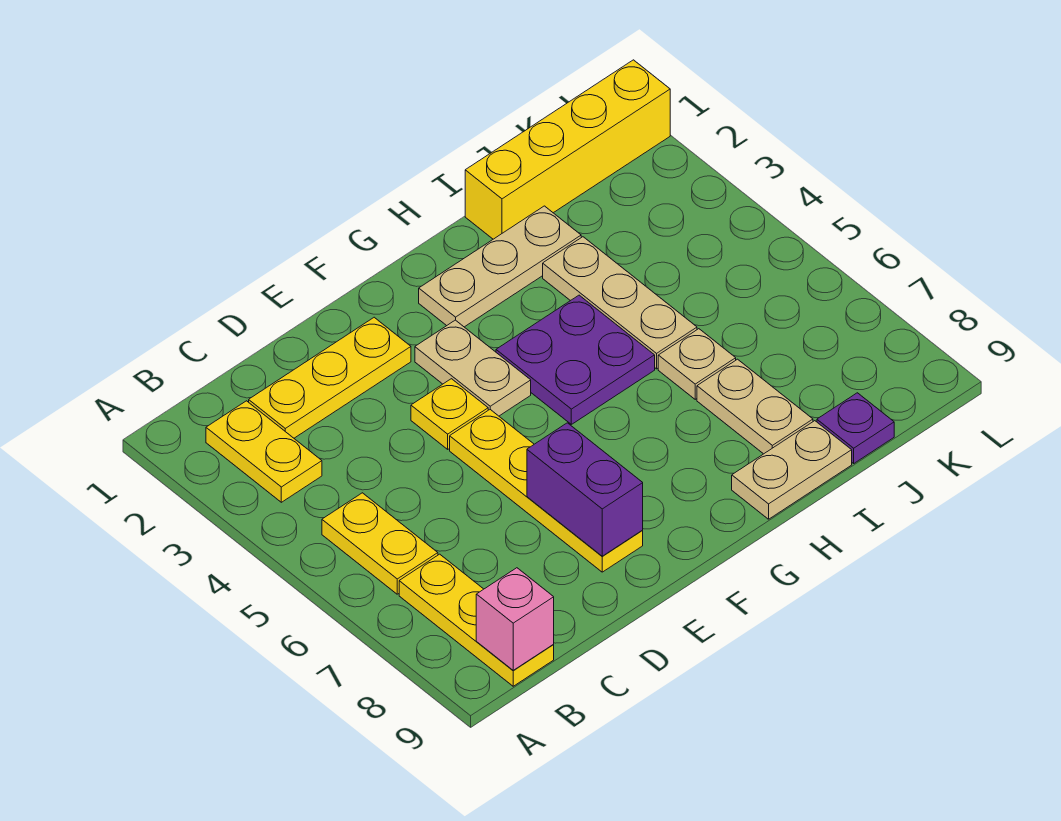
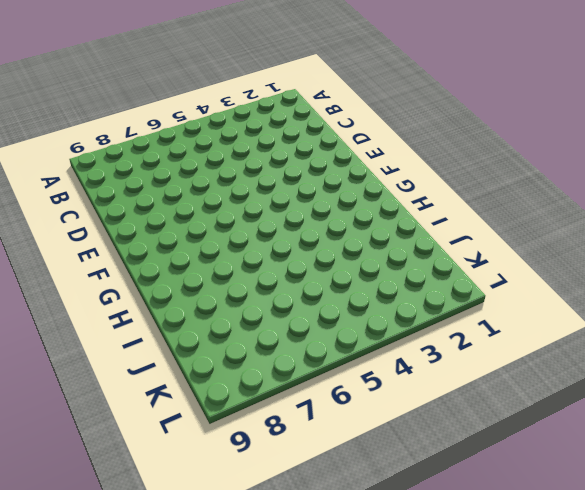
none -> yellow 1x2 plate [206,401,322,502]
none -> yellow 1x2 plate [322,493,438,594]
none -> yellow 1x3 plate [399,554,554,686]

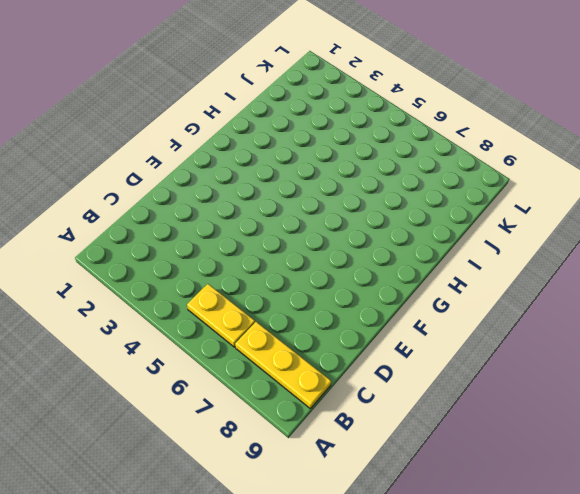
none -> yellow 1x2 plate [206,401,322,502]
none -> yellow 1x3 plate [249,317,411,438]
none -> yellow 1x1 plate [411,379,488,449]

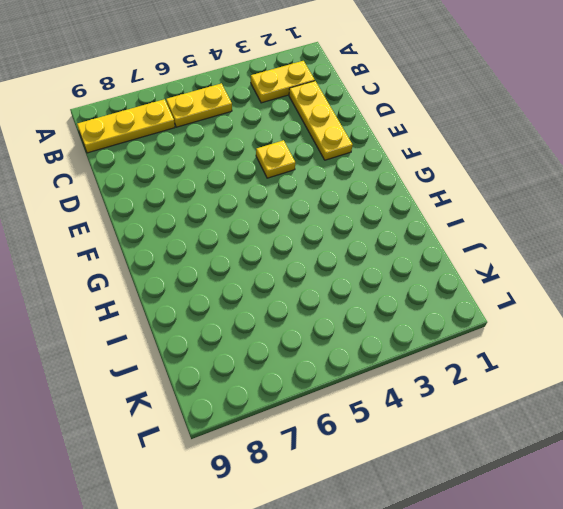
none -> yellow 1x4 plate [450,410,643,572]
none -> tan 1x2 plate [415,320,531,416]
none -> tan 1x3 plate [419,206,581,327]

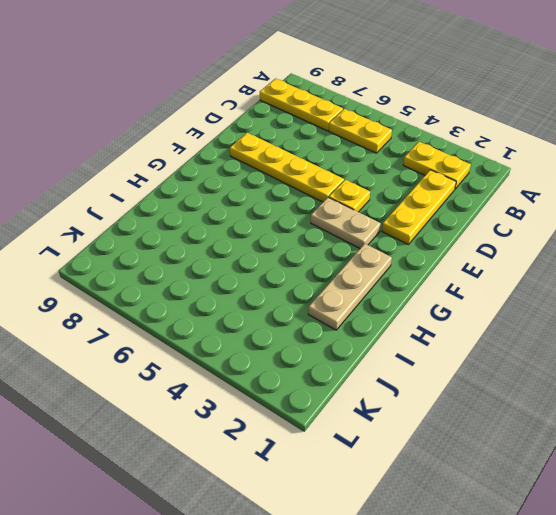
none -> purple 2x2 plate [496,295,655,424]
none -> tan 1x2 plate [732,421,852,519]
none -> yellow 1x4 brick [465,60,670,239]

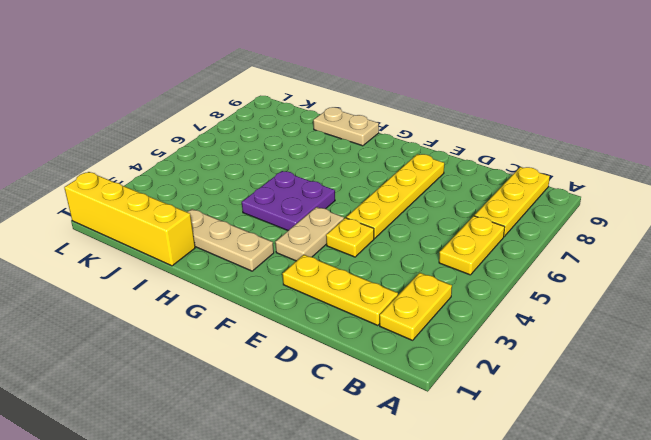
none -> tan 1x3 plate [543,237,697,369]
none -> tan 1x1 plate [658,329,736,399]
none -> tan 1x2 plate [697,359,813,454]

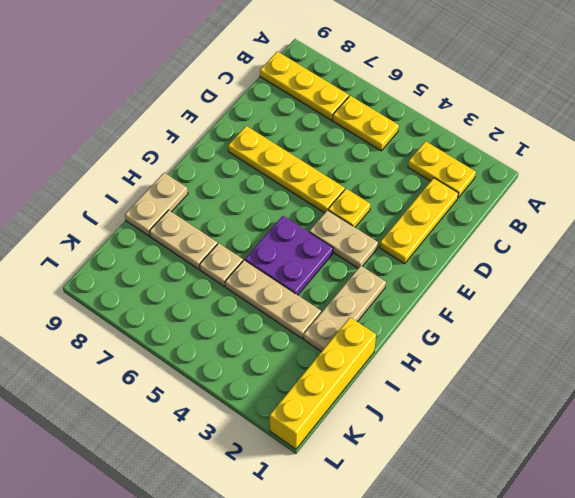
none -> purple 1x1 plate [817,393,894,463]
none -> pink 1x1 brick [476,568,554,670]
none -> purple 1x2 brick [527,423,643,556]

